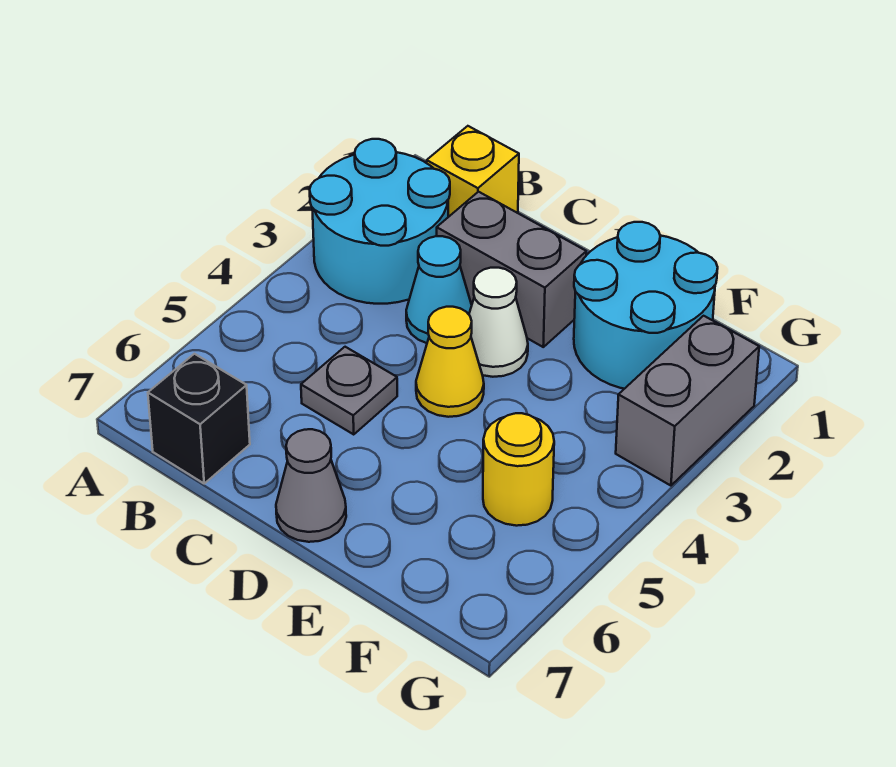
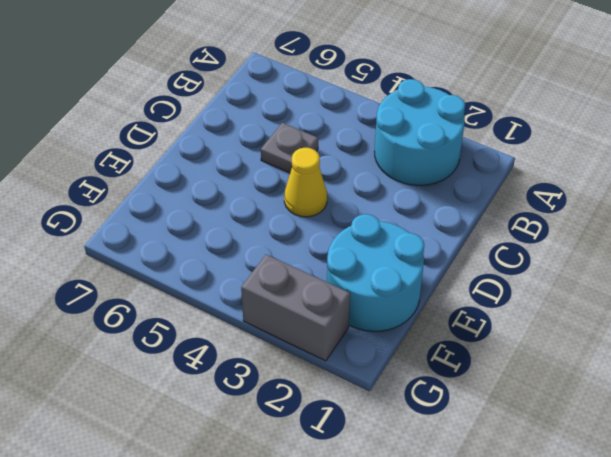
none -> yellow 1x1 brick [427,126,519,217]
none -> black 1x1 brick [148,354,250,483]
none -> grey 1x2 brick [437,192,586,347]

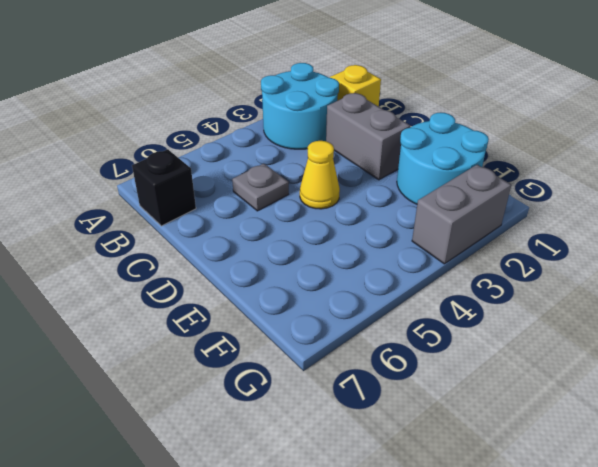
none -> cyan 1x1 cone [406,236,472,343]
none -> white 1x1 cone [469,268,528,377]
none -> grey 1x1 cone [276,429,346,542]

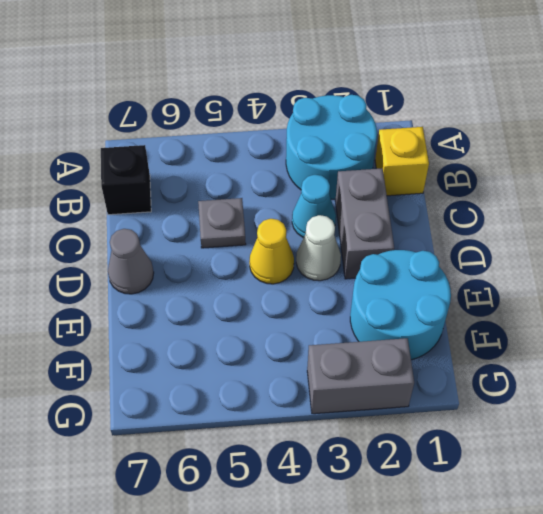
none -> yellow 1x1 round brick [483,413,554,526]

